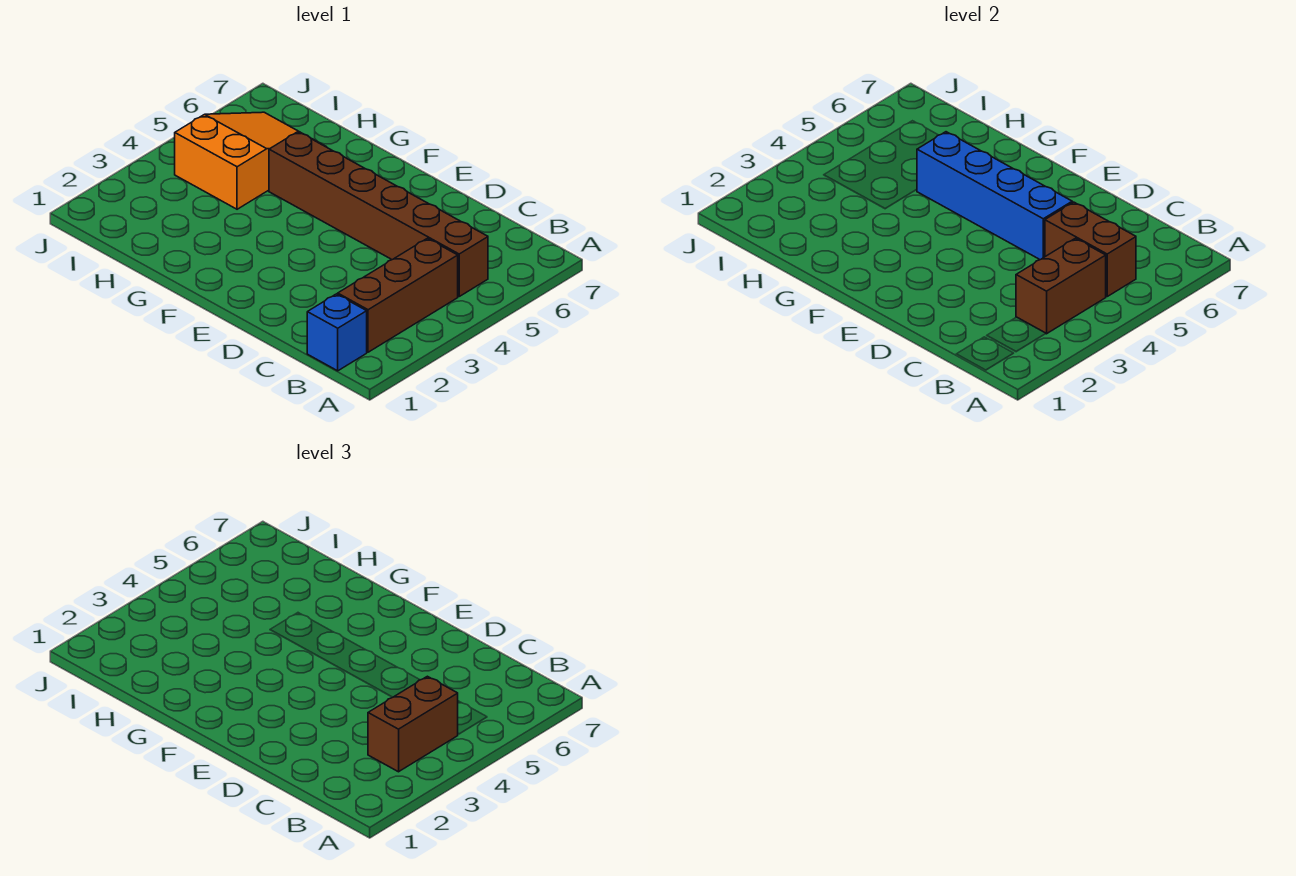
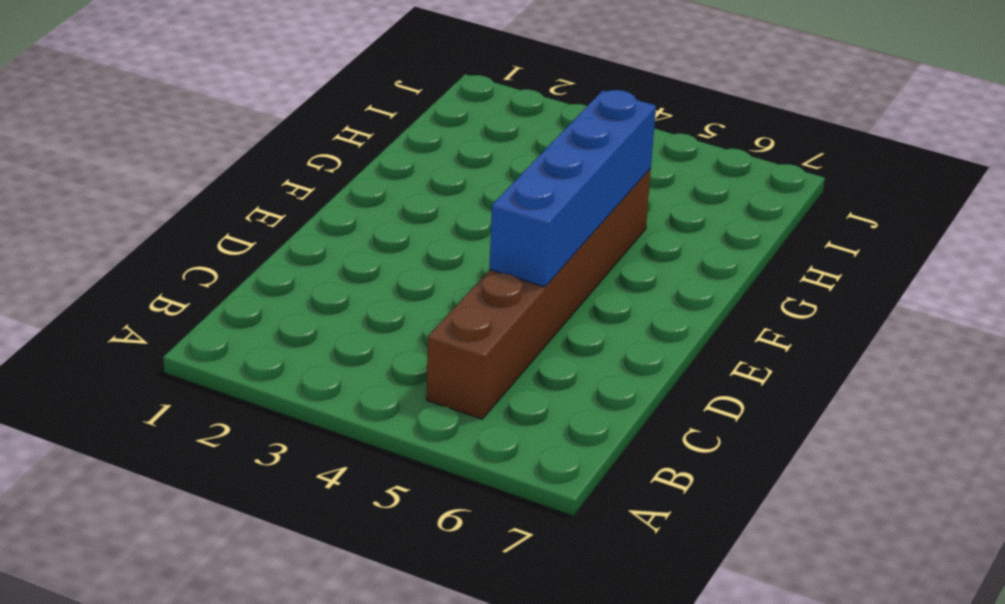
none -> blue 1x1 brick [307,294,367,371]
none -> brown 1x3 brick [338,238,458,352]

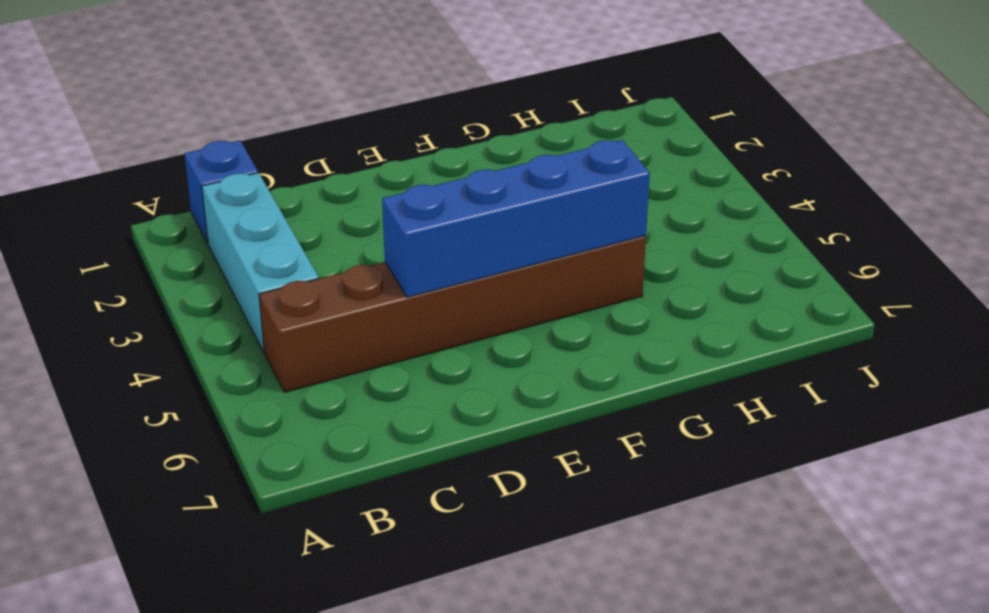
cyan 1x3 brick [202,173,319,352] -> brown 1x3 brick [338,238,458,352]
none -> orange 2x3 slope [175,112,326,209]
none -> brown 1x2 brick [1016,238,1106,334]

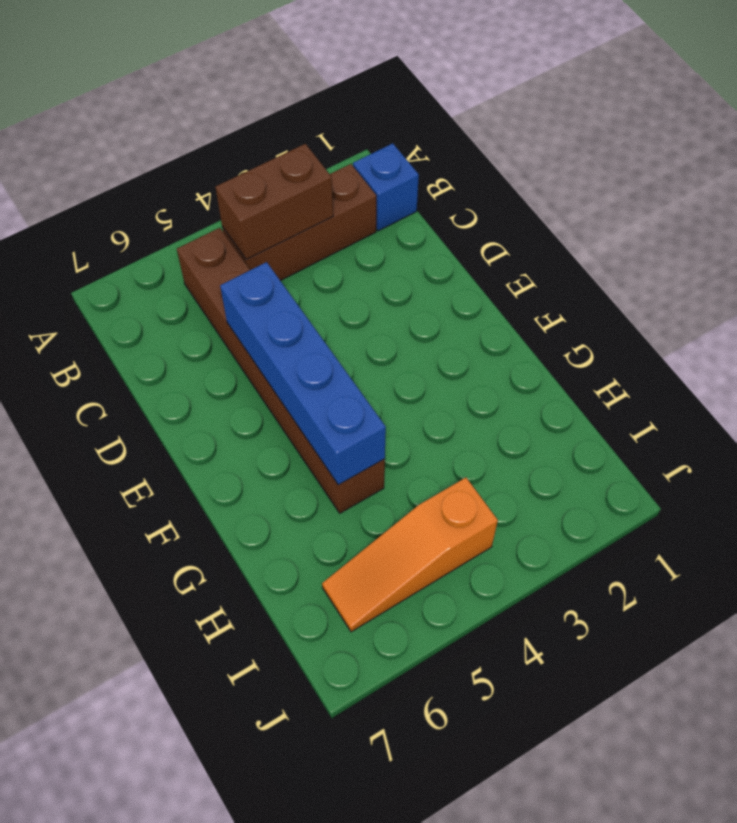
orange 1x3 slope [322,478,498,632] -> orange 2x3 slope [175,112,326,209]
none -> brown 1x2 brick [1045,202,1136,296]
none -> brown 1x2 brick [368,676,458,772]

